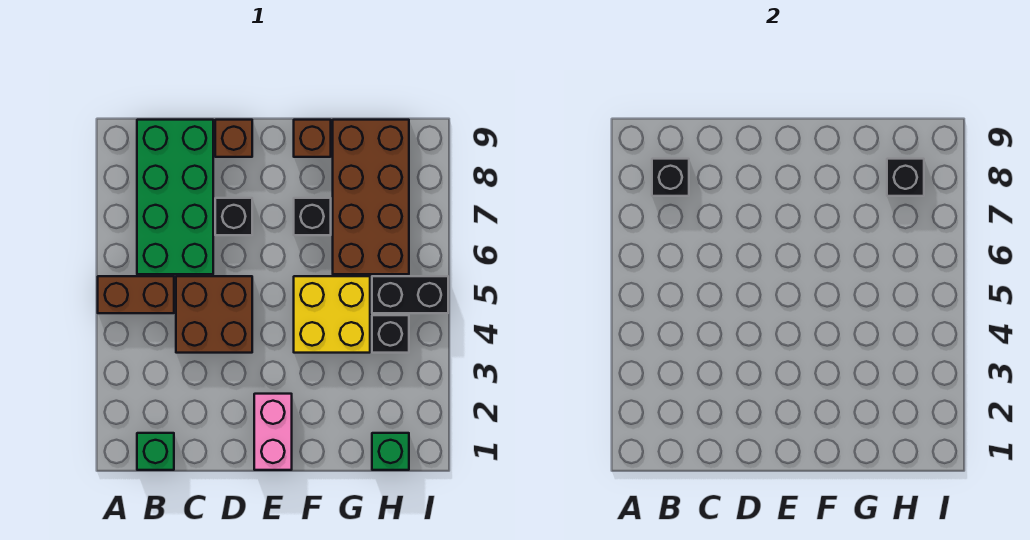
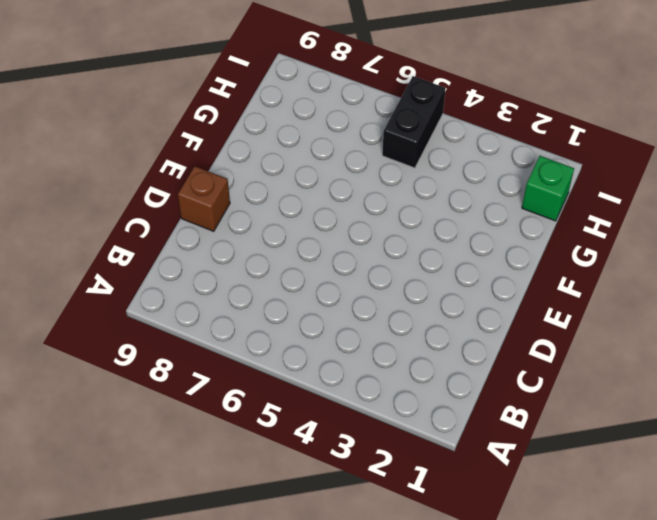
none -> brown 1x2 brick [98,276,174,313]
none -> green 1x1 brick [137,433,174,470]
none -> green 2x4 brick [137,120,213,274]

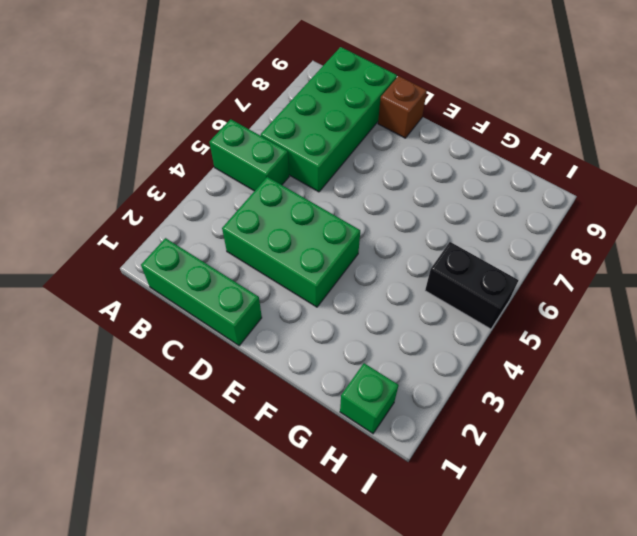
green 1x2 brick [209,119,289,191] -> brown 1x2 brick [98,276,174,313]
green 1x3 brick [141,238,262,346] -> green 1x1 brick [137,433,174,470]
green 2x3 brick [222,177,360,307] -> brown 2x2 brick [176,276,252,353]
none -> black 1x1 brick [215,198,252,235]
none -> pink 1x2 brick [254,394,292,470]
none -> yellow 2x2 brick [294,276,370,353]

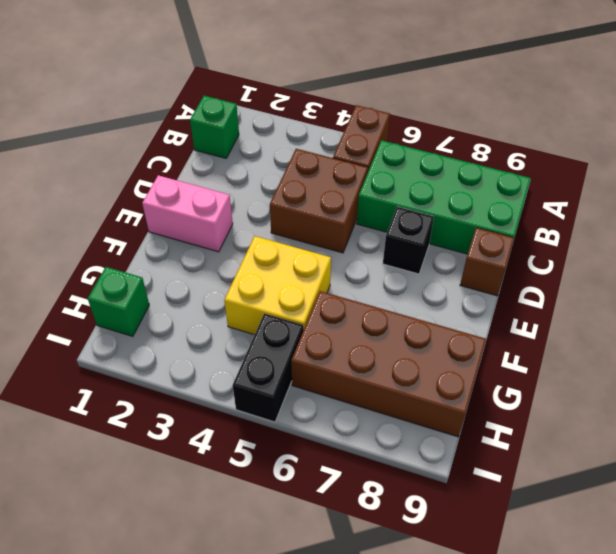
none -> black 1x1 brick [294,198,331,235]
none -> brown 1x1 brick [294,120,331,157]
none -> black 1x1 brick [372,315,409,353]

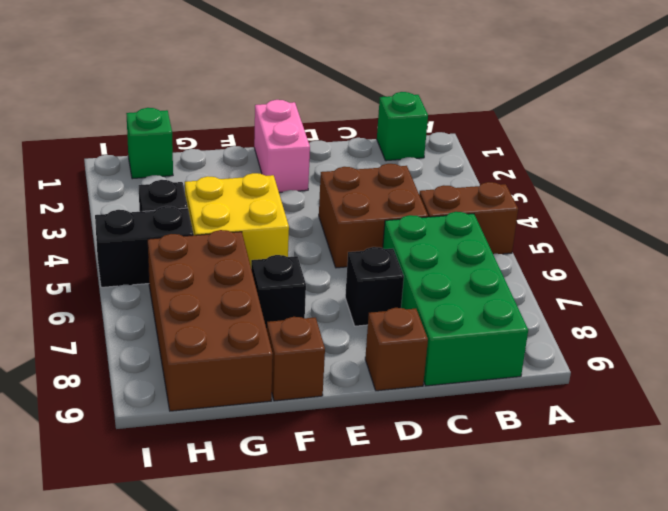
none -> black 1x1 brick [652,159,689,196]
none -> black 1x1 brick [887,159,924,196]

